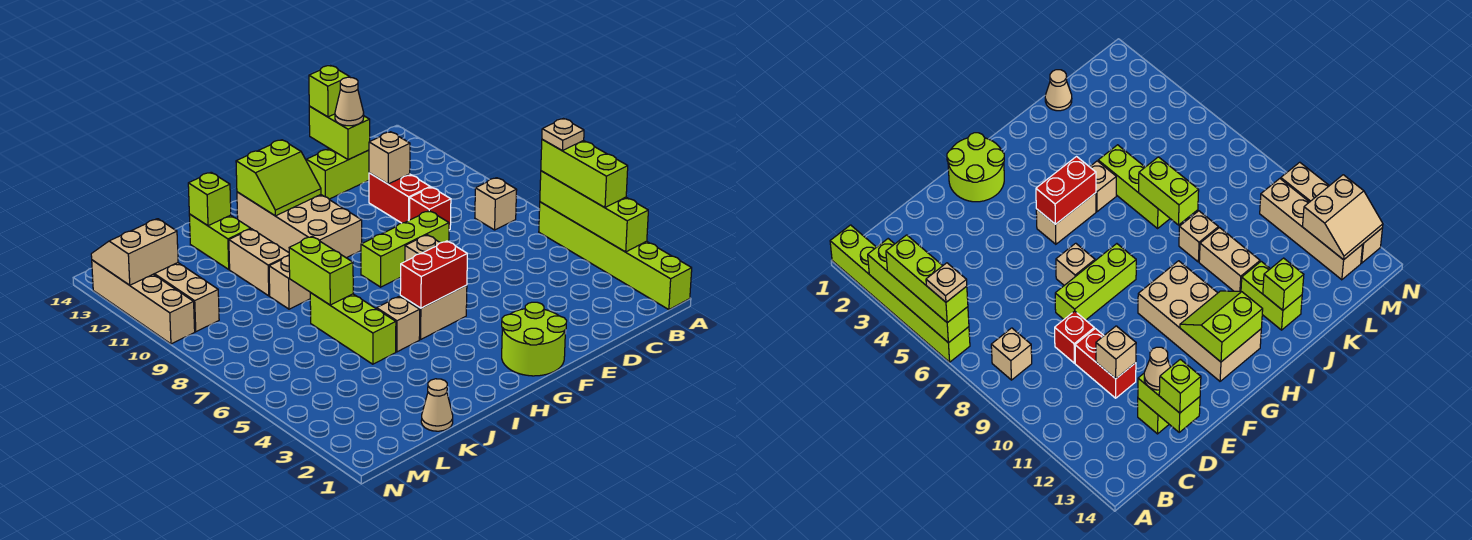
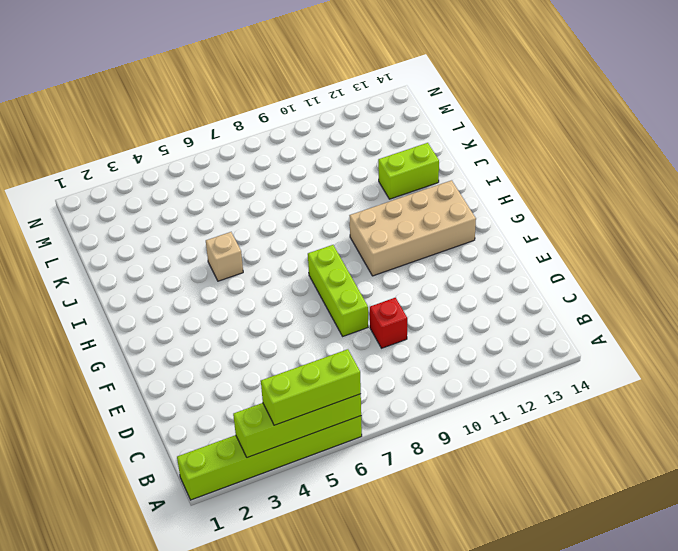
none -> tan 1x1 brick [475,178,517,230]
none -> red 1x2 brick [369,173,430,223]
none -> lime 1x2 brick [306,148,369,199]
none -> lime 2x2 round brick [502,302,567,376]

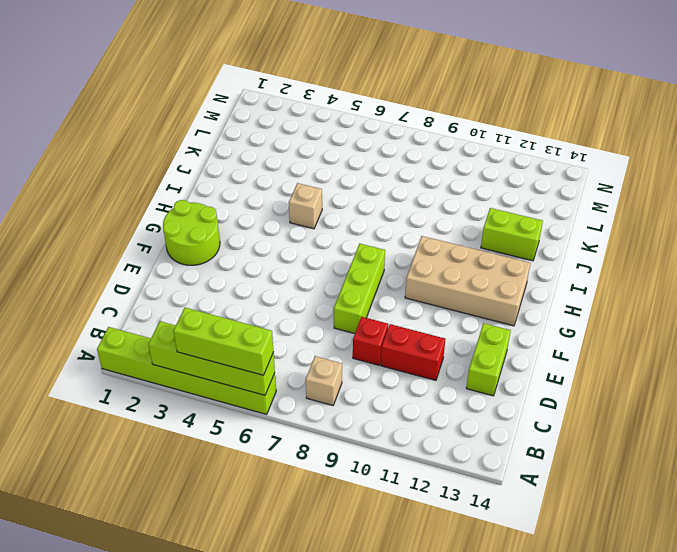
none -> tan 1x1 brick [405,235,440,261]
none -> tan 1x2 brick [400,285,467,340]
none -> lime 1x3 brick [310,293,396,364]
none -> tan 1x1 brick [269,256,310,309]

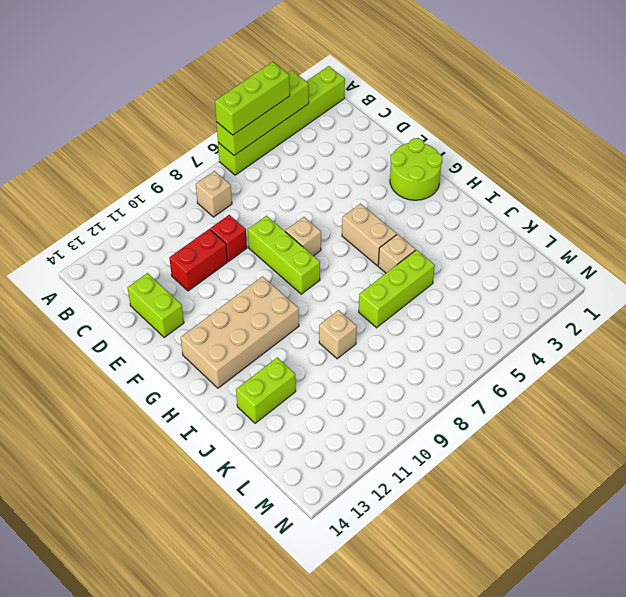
none -> tan 1x2 brick [229,229,289,296]
none -> tan 1x1 cone [421,379,453,431]
none -> tan 1x4 brick [154,263,219,332]
none -> tan 1x4 brick [92,260,195,344]

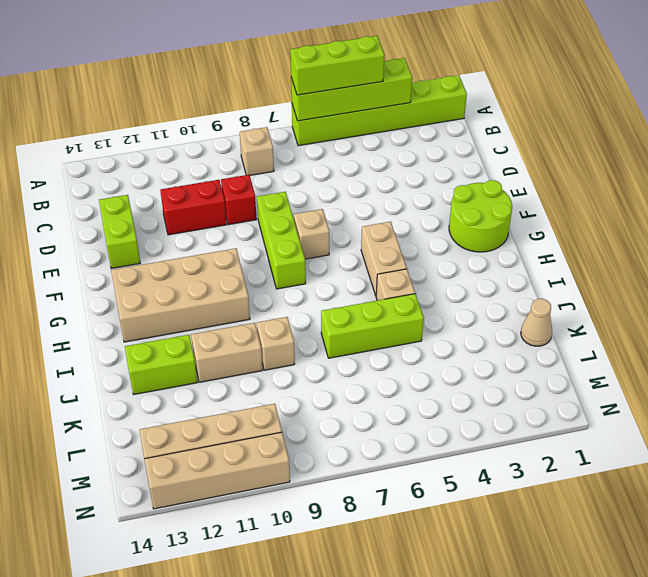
none -> tan 1x1 brick [369,132,410,184]
none -> lime 1x2 brick [309,106,370,160]
none -> red 1x2 brick [400,241,467,308]
none -> lime 2x2 slope [236,140,321,216]

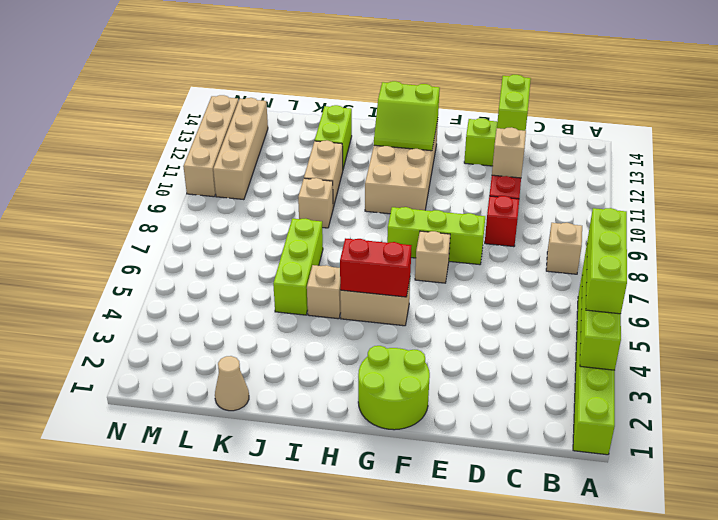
none -> lime 1x2 brick [289,237,353,305]
none -> lime 1x1 brick [188,172,231,226]
none -> tan 2x2 slope [91,219,178,285]
none -> tan 1x1 cone [335,77,364,126]

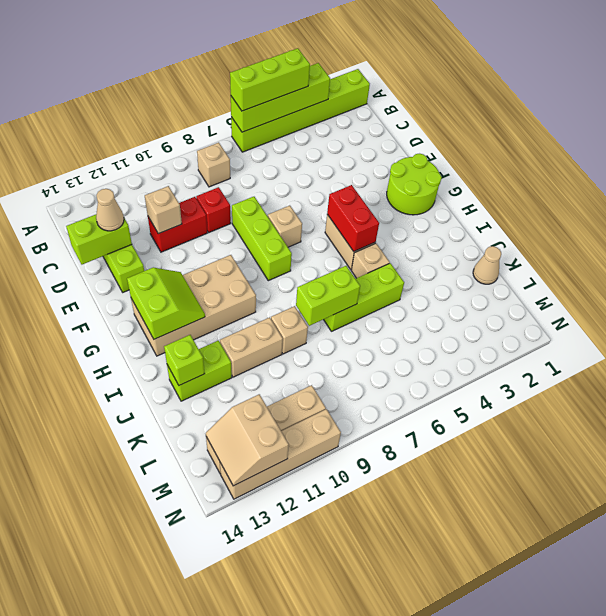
none -> lime 1x1 brick [309,66,349,117]
none -> tan 1x1 plate [542,119,584,151]

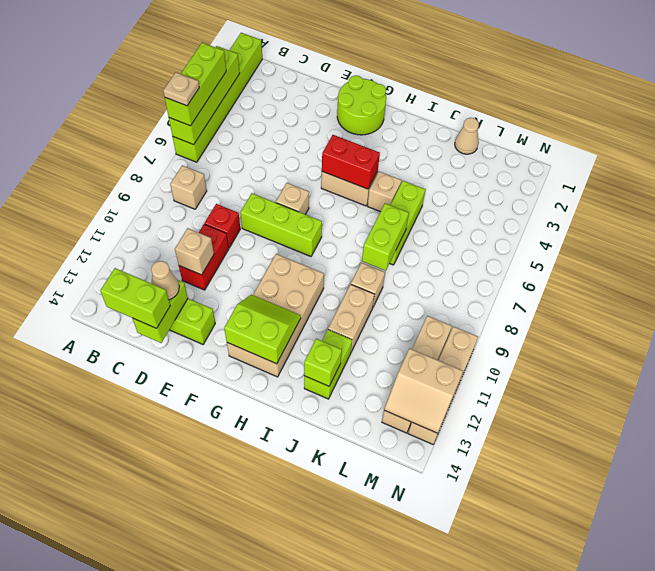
lime 1x2 brick [100,268,170,328] -> lime 1x1 brick [309,66,349,117]

